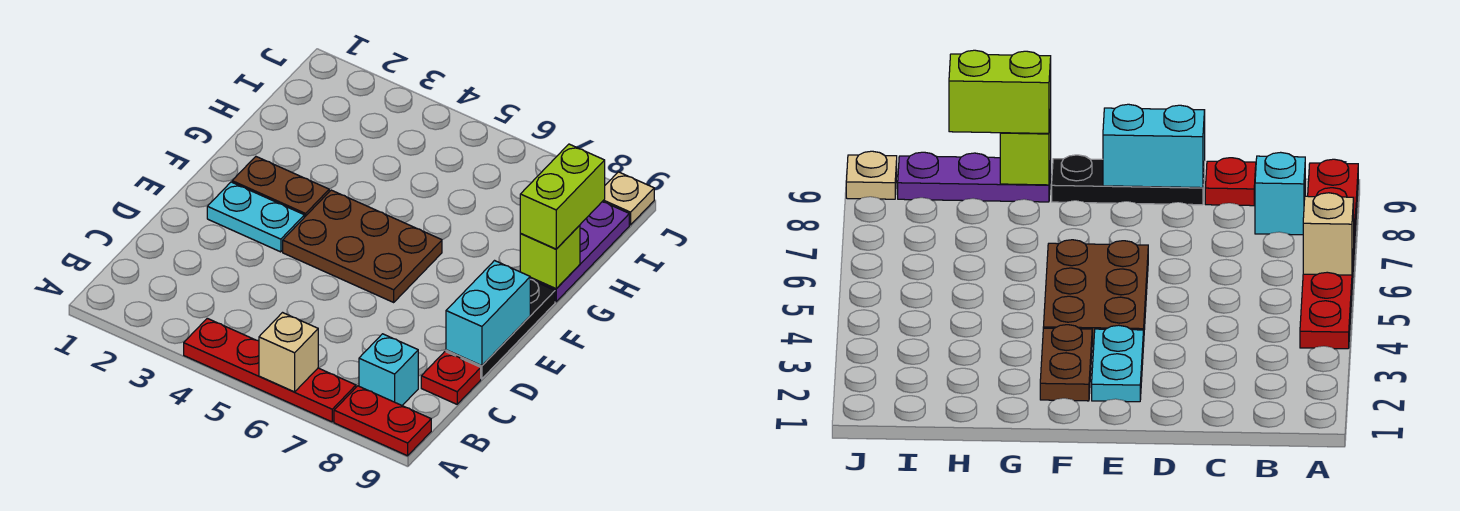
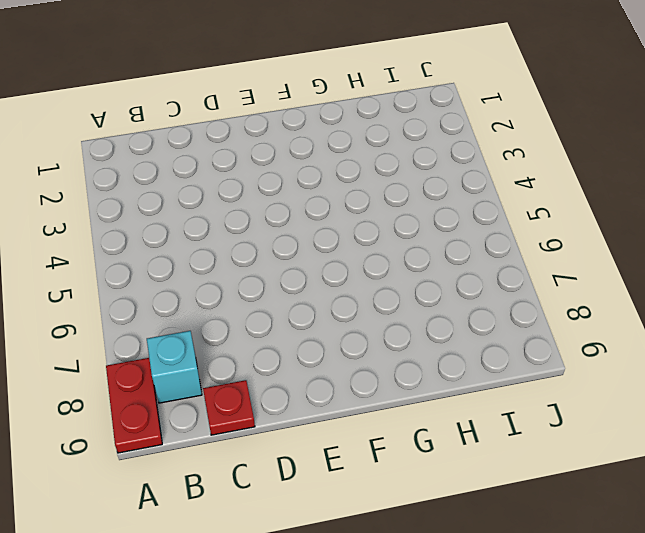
none -> red 1x4 plate [184,318,356,422]
none -> black 1x3 plate [446,279,555,379]
none -> cyan 1x2 plate [207,182,304,252]

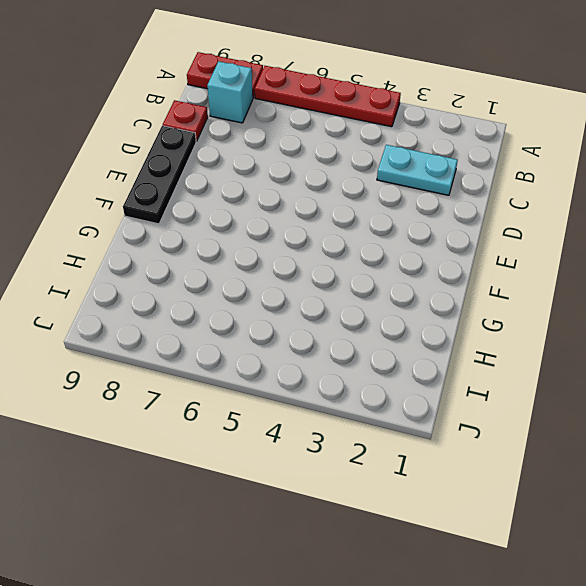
cyan 1x2 plate [377,145,458,195] -> cyan 1x2 plate moved to [207,182,304,252]
none -> brown 2x3 plate [283,190,442,302]
none -> brown 1x2 plate [232,157,329,217]
none -> purple 1x3 plate [530,201,629,302]

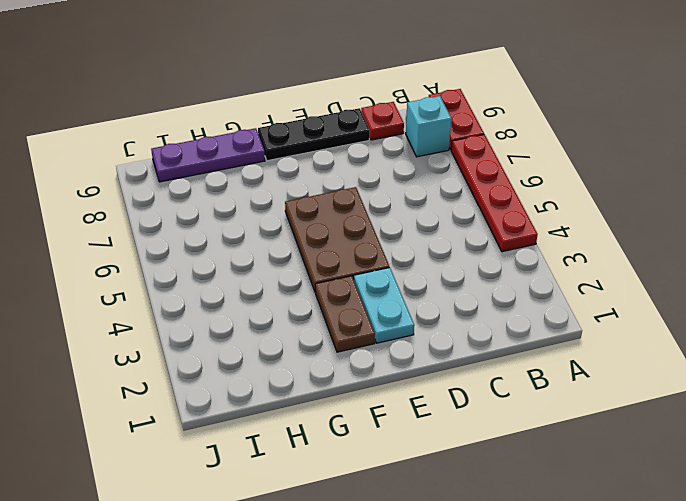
none -> tan 1x1 plate [603,172,654,225]
none -> tan 1x1 brick [259,313,318,392]
none -> cyan 1x2 brick [446,261,530,366]

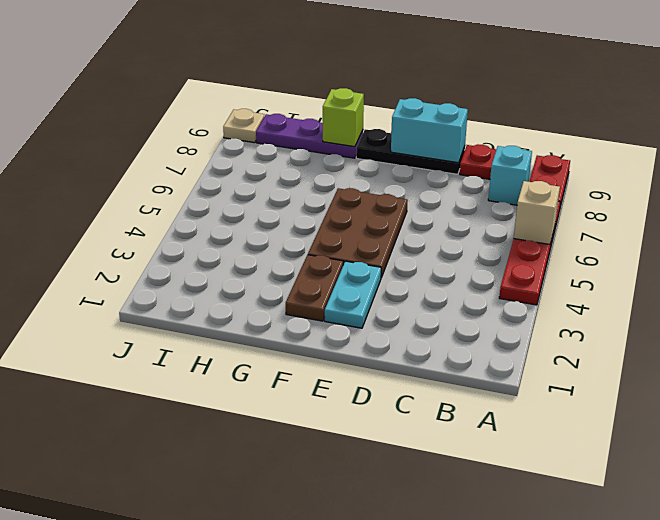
none -> lime 1x2 brick [520,144,605,249]

